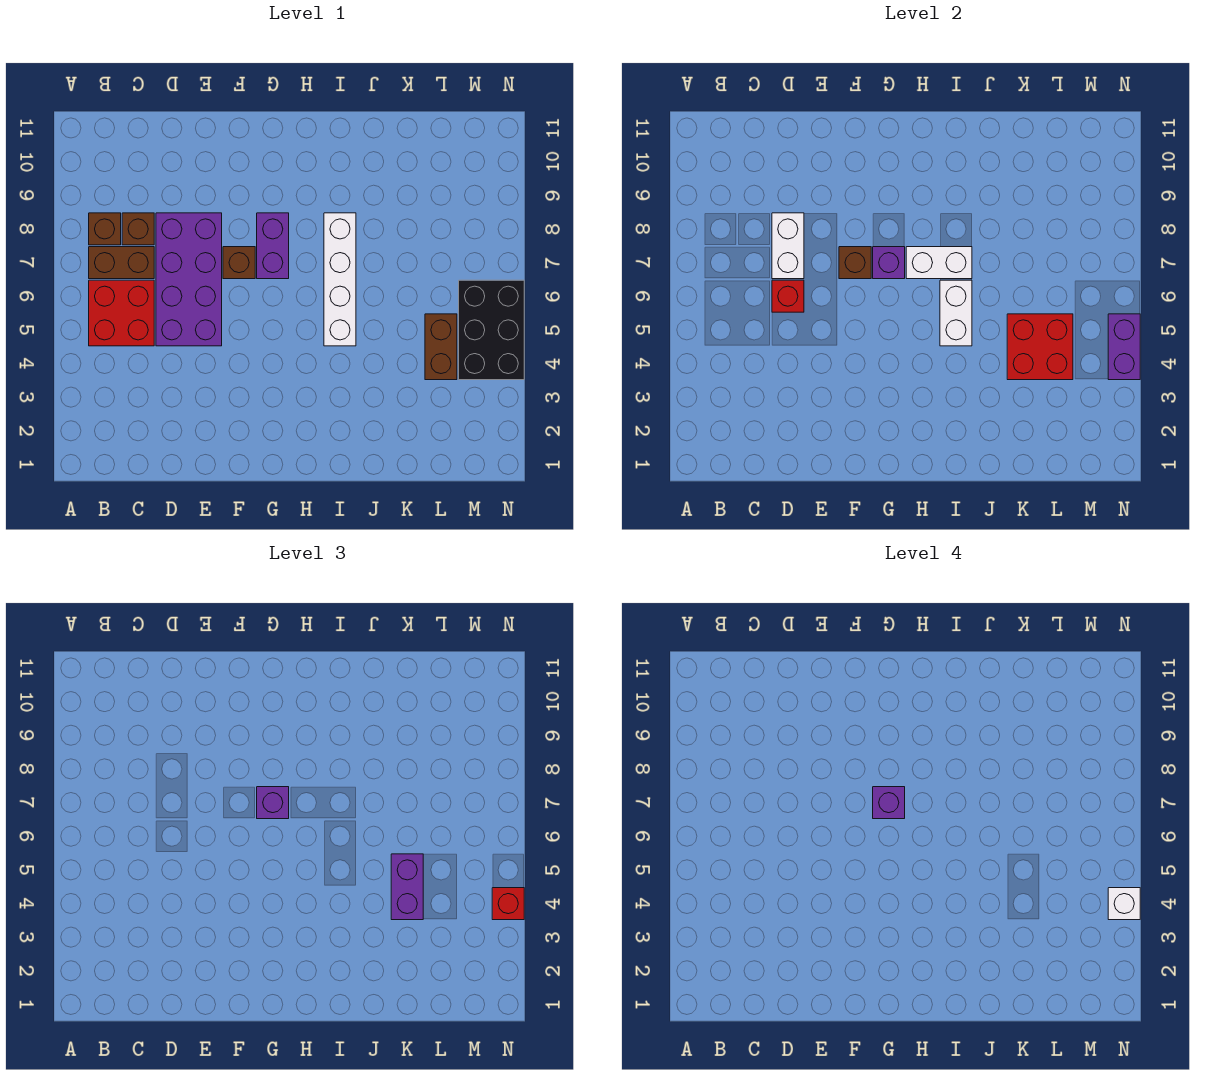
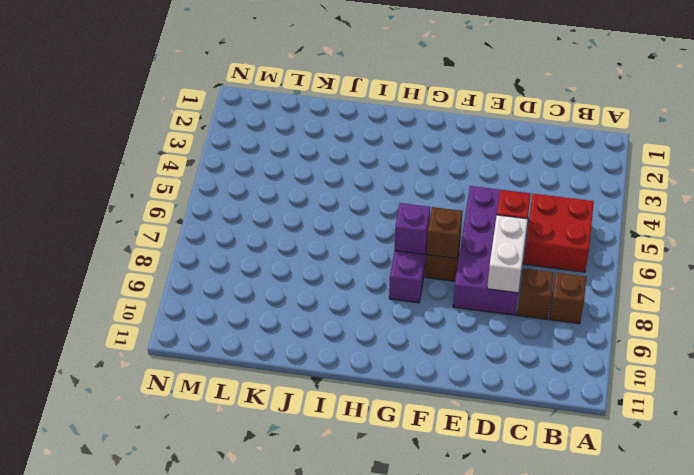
none -> brown 1x2 brick [89,247,154,279]
none -> white 1x4 brick [324,213,356,346]
none -> brown 1x2 brick [425,314,457,380]

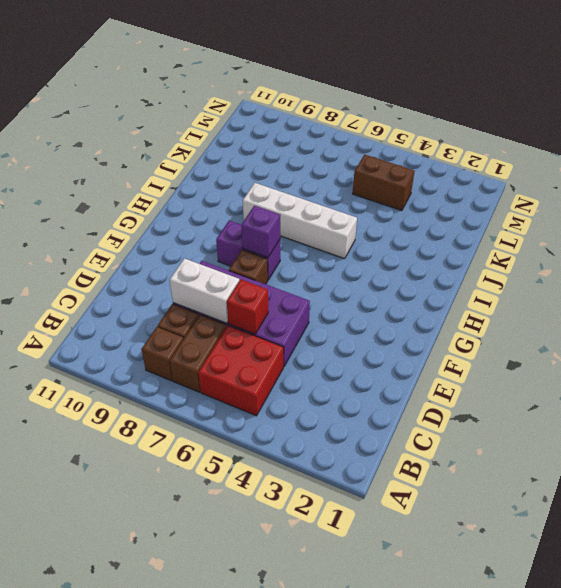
none -> black 2x3 brick [459,280,524,380]
none -> brown 1x1 brick [839,247,871,279]
none -> white 1x2 brick [906,247,972,279]

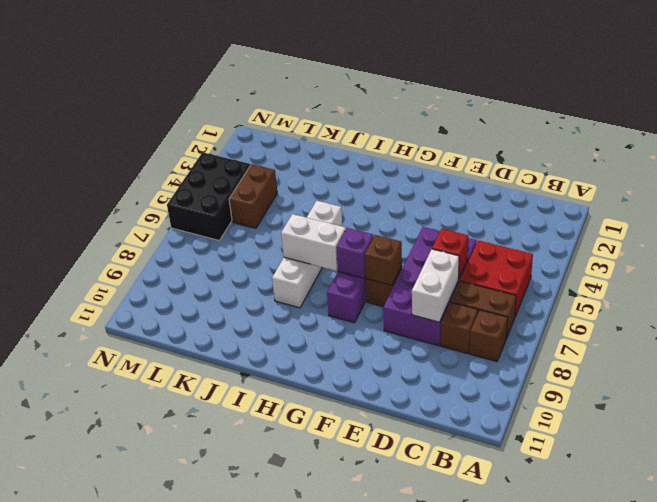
none -> white 1x2 brick [940,280,972,346]
none -> red 2x2 brick [1007,314,1073,380]
none -> purple 1x2 brick [1108,314,1140,380]

